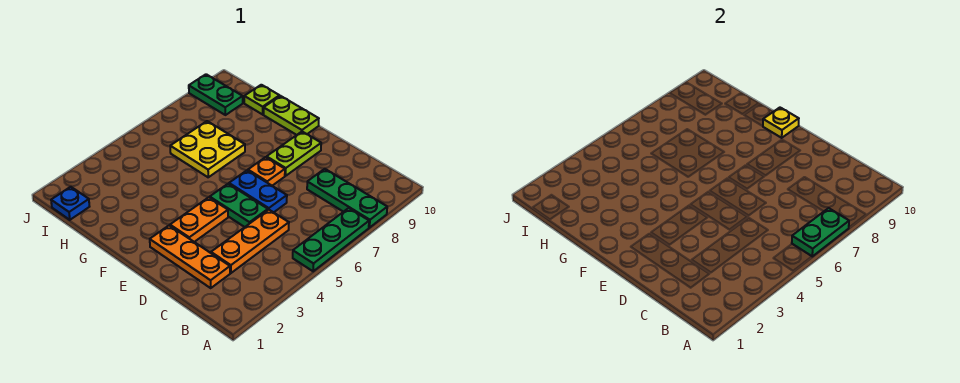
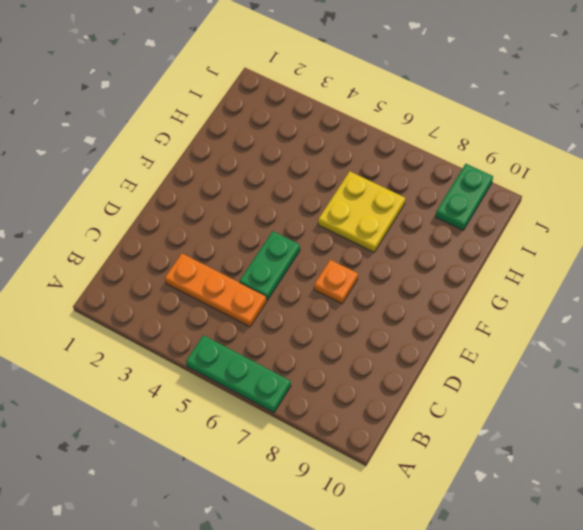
none -> green 1x3 plate [307,169,387,228]
none -> orange 1x3 plate [150,226,230,288]
none -> blue 1x2 plate [229,170,287,212]

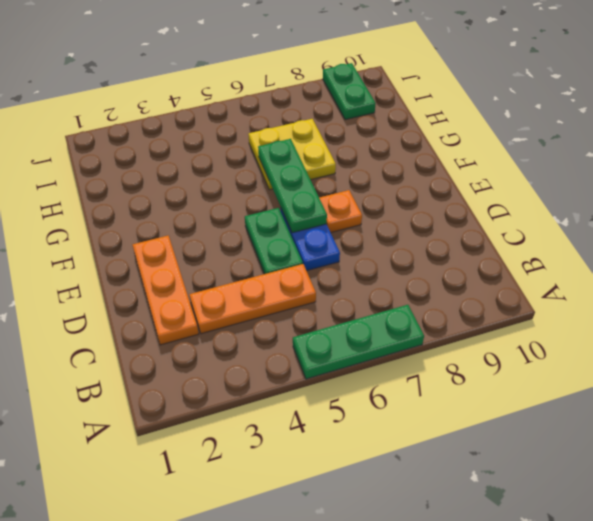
green 1x3 plate [258,139,327,233] -> green 1x3 plate moved to [307,169,387,228]
none -> orange 1x2 plate [170,197,228,242]
none -> lime 1x2 plate [267,132,321,176]
none -> lime 1x2 plate [264,96,319,135]

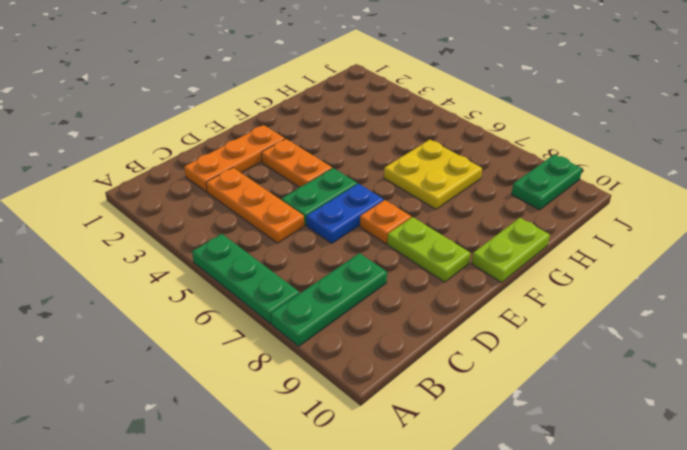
none -> lime 1x1 plate [244,85,279,114]
none -> blue 1x1 plate [51,187,90,220]
none -> green 1x2 plate [792,208,849,256]

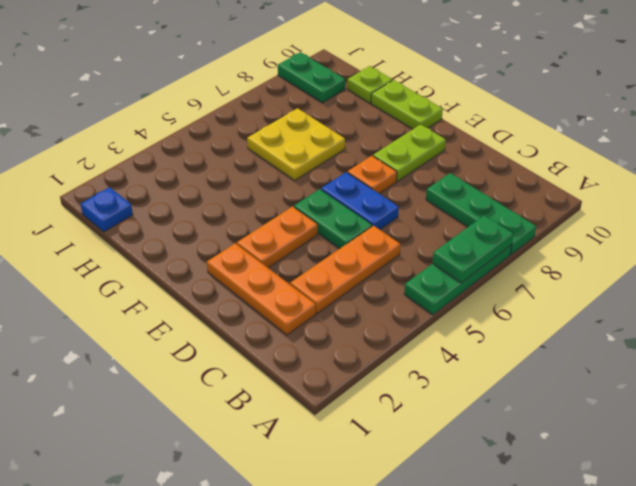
none -> yellow 1x1 plate [763,108,799,138]

